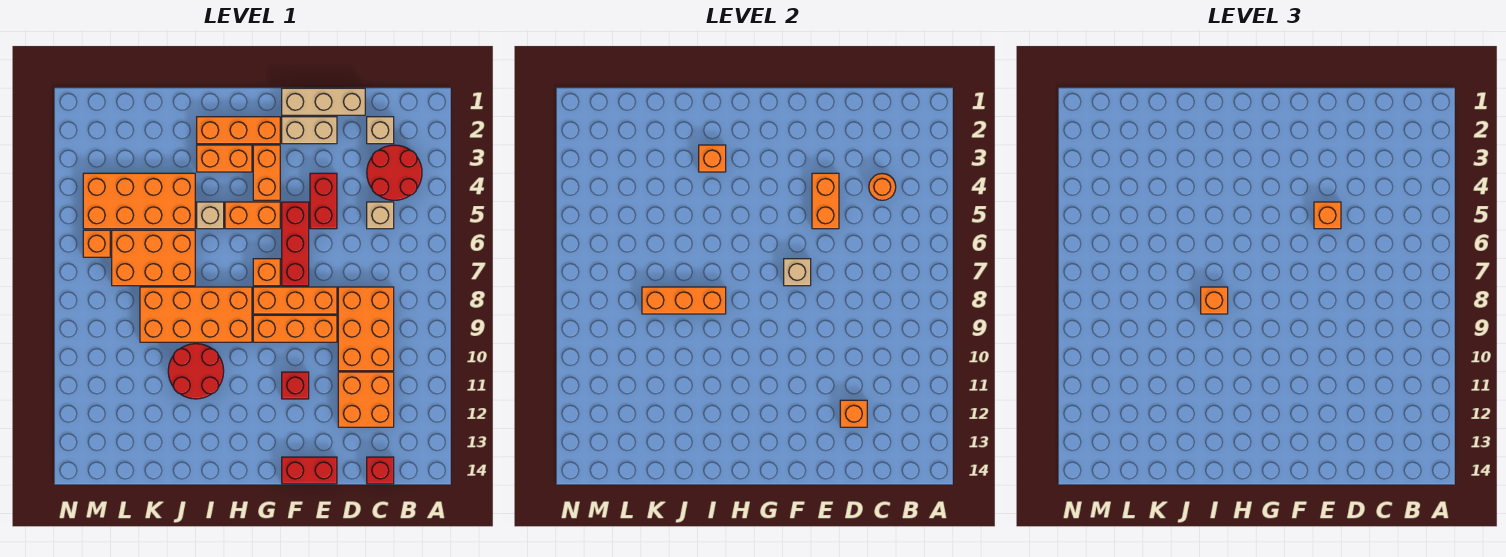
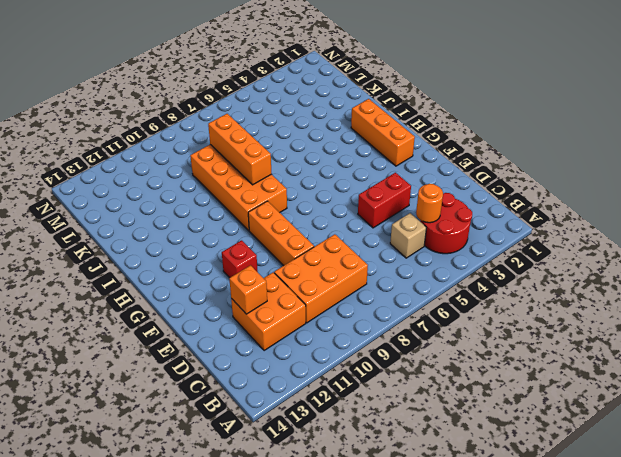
none -> tan 1x1 brick [367,117,394,144]
none -> red 1x1 brick [367,457,394,484]
none -> tan 1x3 brick [282,88,365,115]
none -> tan 1x2 brick [282,117,337,144]

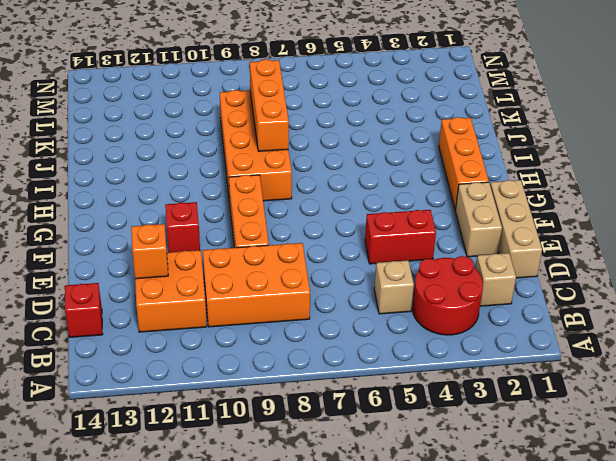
none -> orange 1x3 brick [253,287,337,314]
none -> red 1x2 brick [282,457,337,484]
none -> red 1x3 brick [282,202,309,286]
none -> orange 1x2 brick [253,145,280,200]

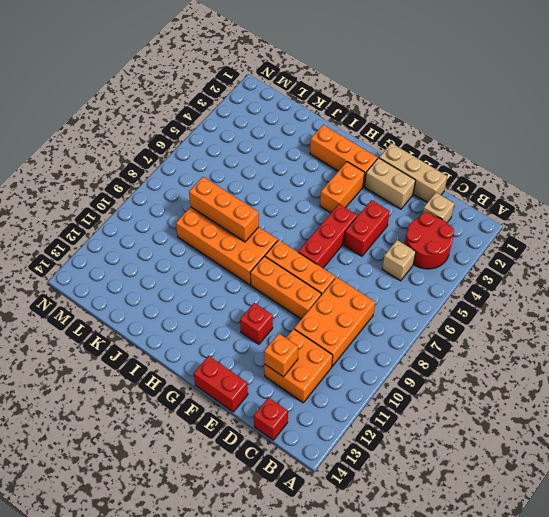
none -> orange 1x2 brick [225,202,280,229]
none -> orange 1x1 brick [253,259,280,286]
none -> orange 1x2 brick [197,145,252,172]
none -> tan 1x1 brick [197,202,224,229]

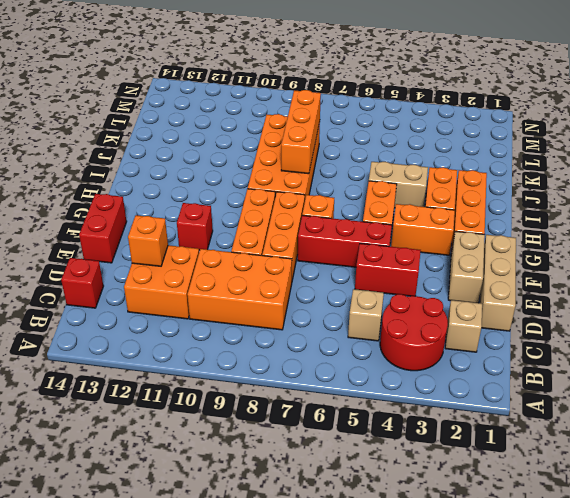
tan 1x2 brick [369,162,428,208] -> tan 1x1 brick [197,202,224,229]
none -> red 2x2 round brick [168,344,224,399]
none -> orange 2x4 brick [83,173,195,229]
none -> orange 2x3 brick [112,230,195,286]
none -> orange 1x1 brick [83,230,110,257]

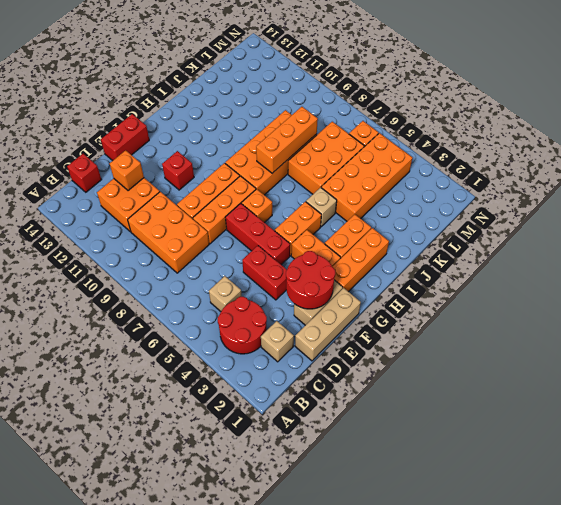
red 2x2 round brick [286,251,335,309] -> red 2x2 round brick moved to [168,344,224,399]
none -> orange 1x1 round brick [869,174,896,200]
none -> orange 1x2 brick [812,173,839,229]
none -> tan 1x1 brick [784,259,811,286]
none -> orange 1x1 brick [699,145,726,172]

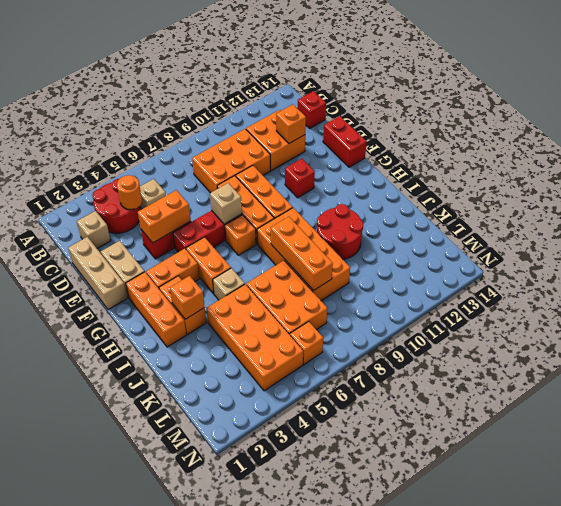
none -> orange 1x1 brick [1314,202,1341,229]
none -> orange 1x1 brick [1201,287,1228,314]

